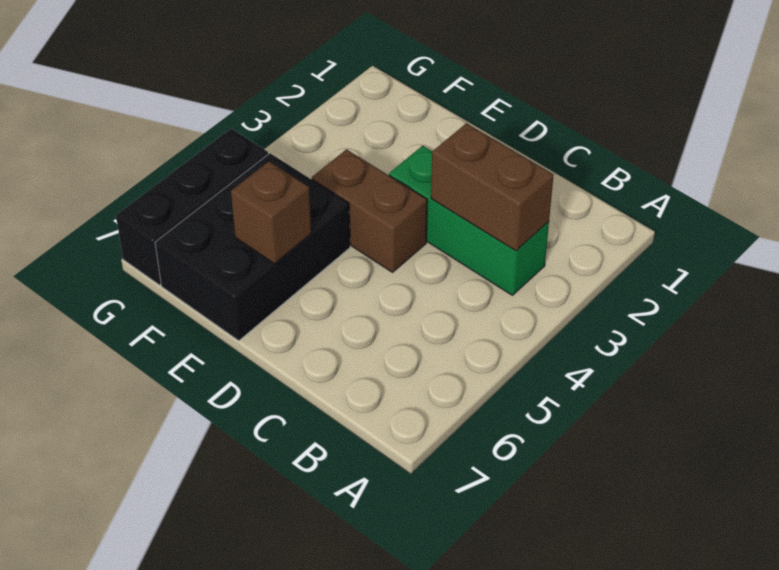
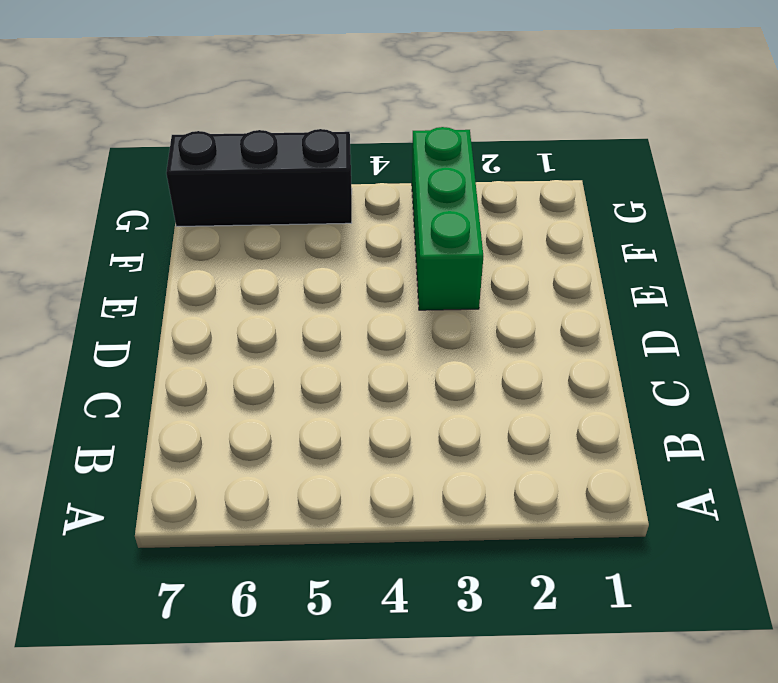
green 1x3 brick [412,127,483,310] -> green 1x3 brick moved to [389,146,549,295]
none -> brown 1x2 brick [312,149,427,272]
none -> black 2x3 brick [155,153,350,341]

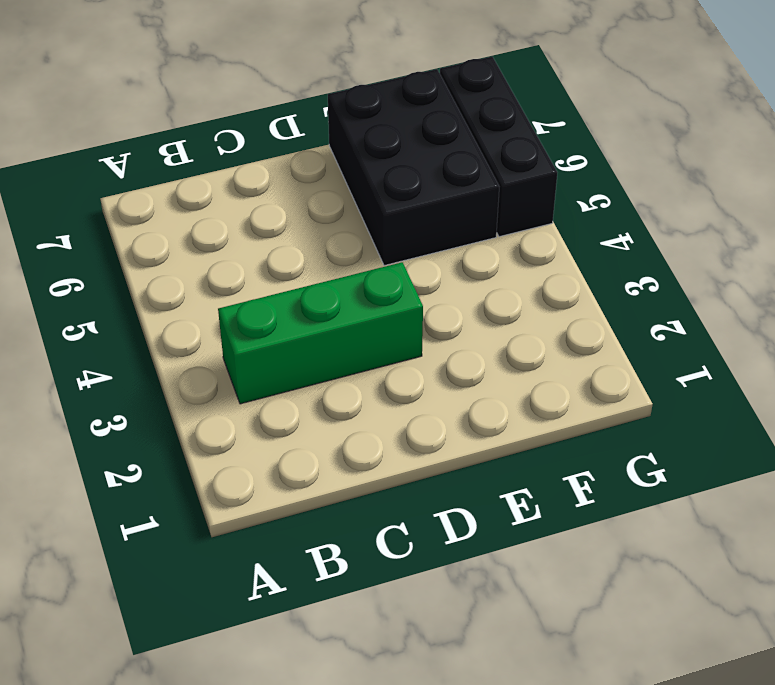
none -> brown 1x2 brick [312,149,427,272]
none -> brown 1x2 brick [431,123,553,251]

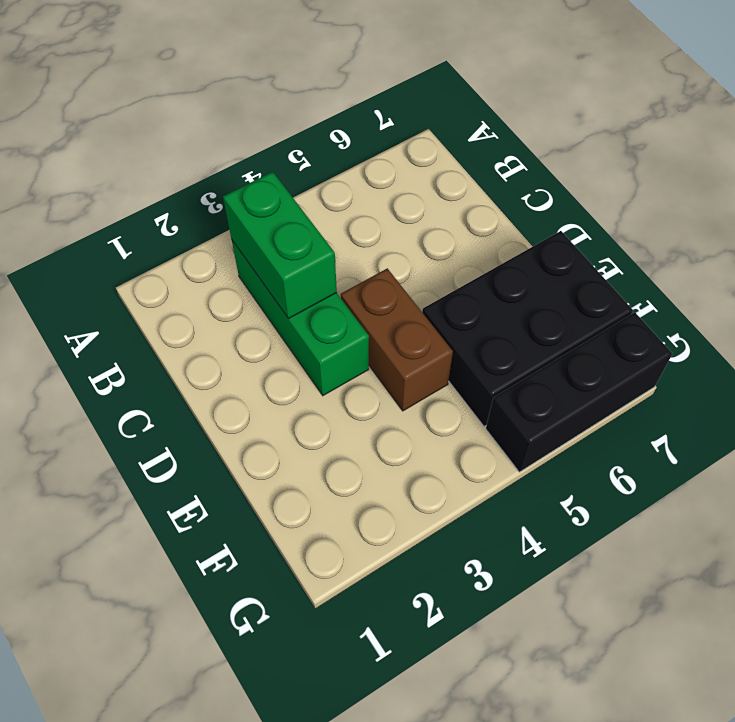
green 1x2 brick [223,172,337,319] -> brown 1x2 brick [431,123,553,251]
none -> brown 1x1 brick [231,162,311,264]

